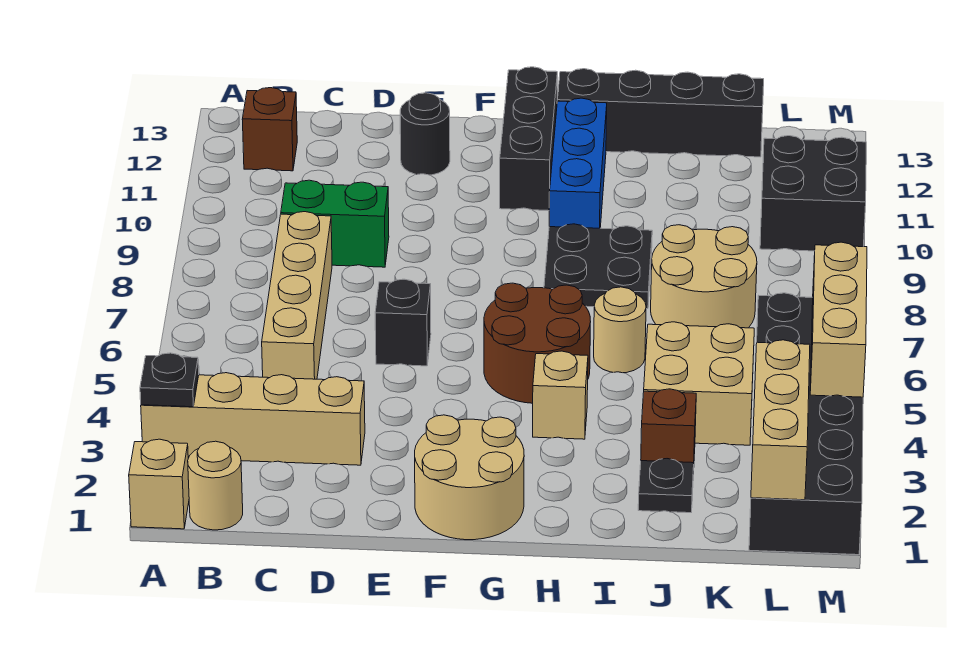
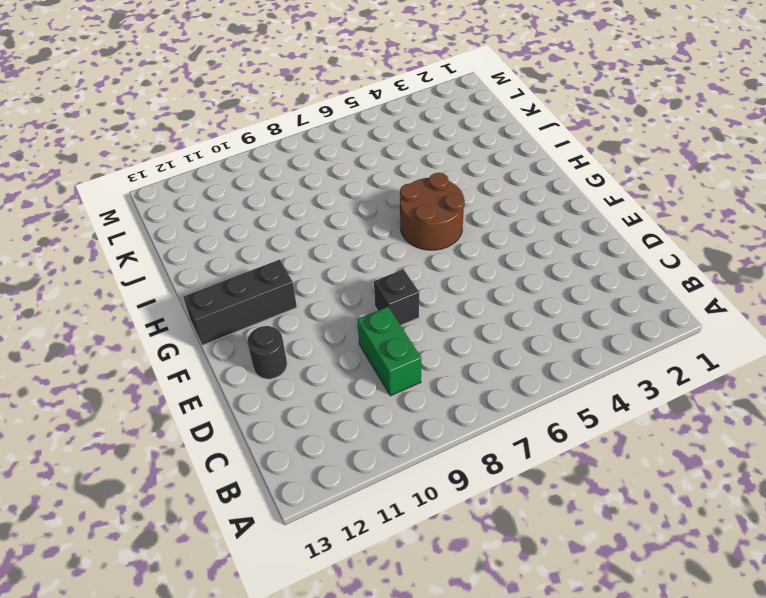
black 1x1 brick [374,269,419,325] -> black 1x1 brick moved to [375,279,431,366]
none -> tan 1x1 brick [129,439,189,529]
none -> tan 1x4 brick [141,373,365,465]
none -> tan 1x1 round brick [188,441,243,530]

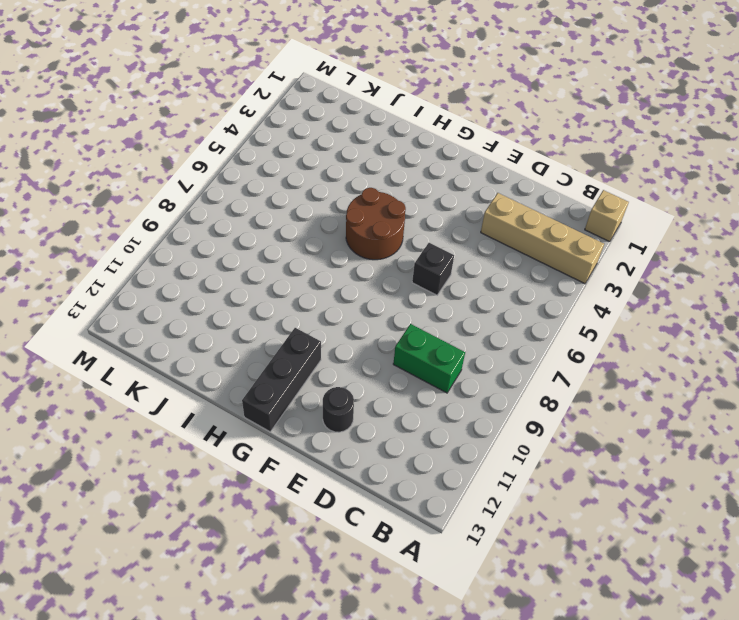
none -> tan 1x1 round brick [188,441,243,530]
none -> brown 1x1 brick [242,88,297,171]
none -> tan 1x4 brick [262,212,332,379]

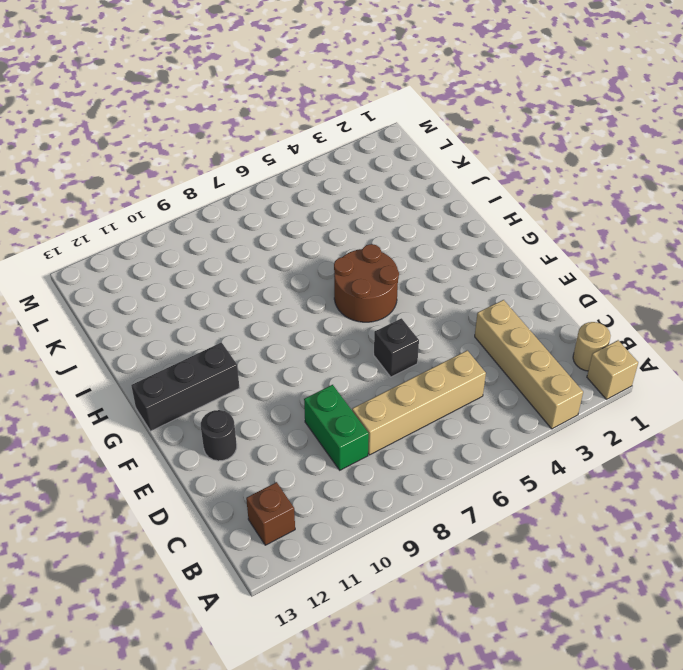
none -> tan 2x2 round brick [415,415,524,540]
none -> tan 1x1 brick [533,351,588,439]
none -> black 2x2 plate [544,224,652,309]

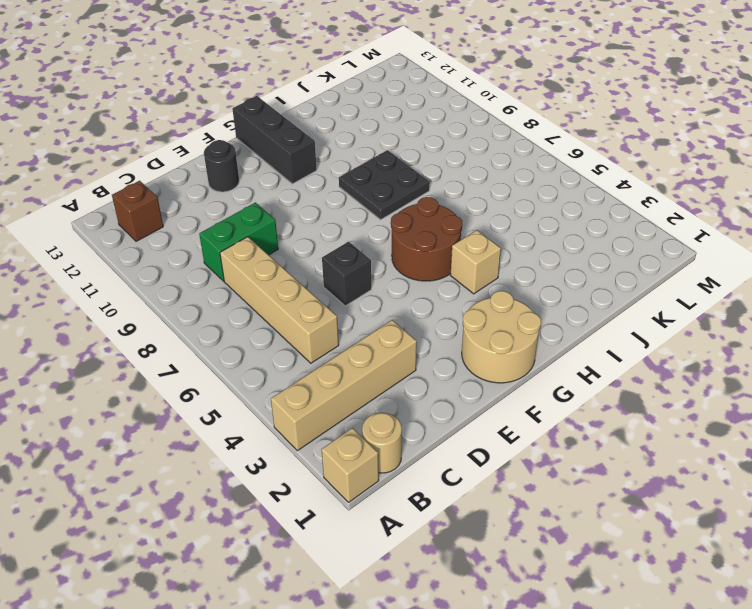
none -> blue 1x3 brick [549,98,607,228]
none -> black 1x4 brick [557,69,764,157]
none -> tan 1x1 round brick [594,287,646,373]

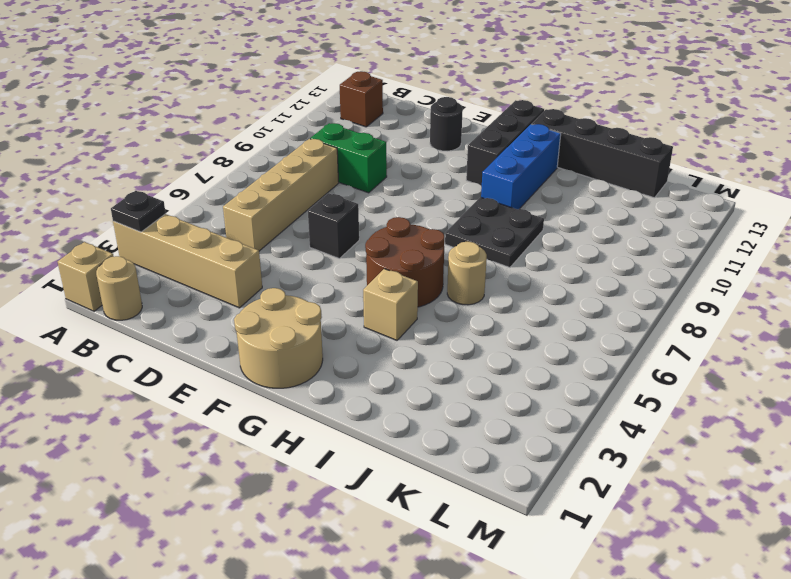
none -> black 1x1 plate [638,459,694,513]
none -> brown 1x1 brick [641,389,696,474]
none -> tan 2x2 brick [644,322,754,445]

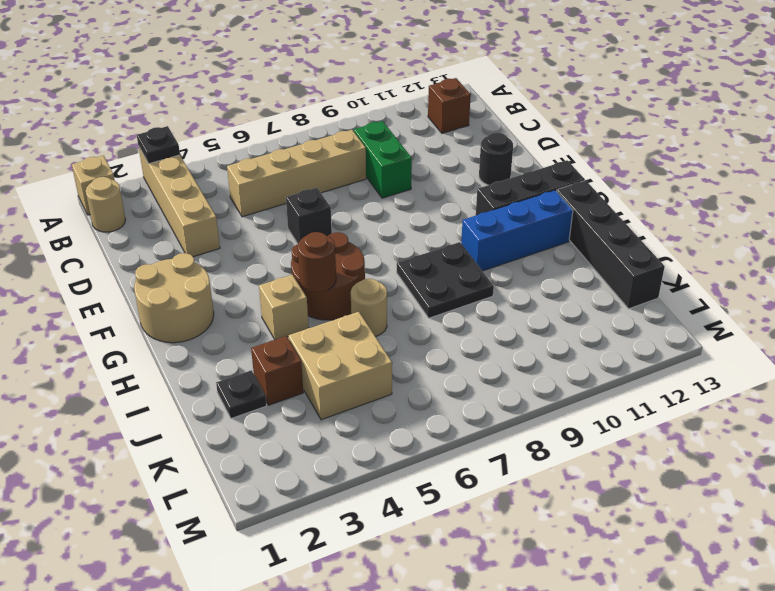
brown 1x1 round brick [298,232,336,292] -> none
none -> tan 2x2 round brick [651,225,757,328]
none -> black 2x6 brick [749,293,863,555]
none -> black 2x2 brick [760,136,866,251]

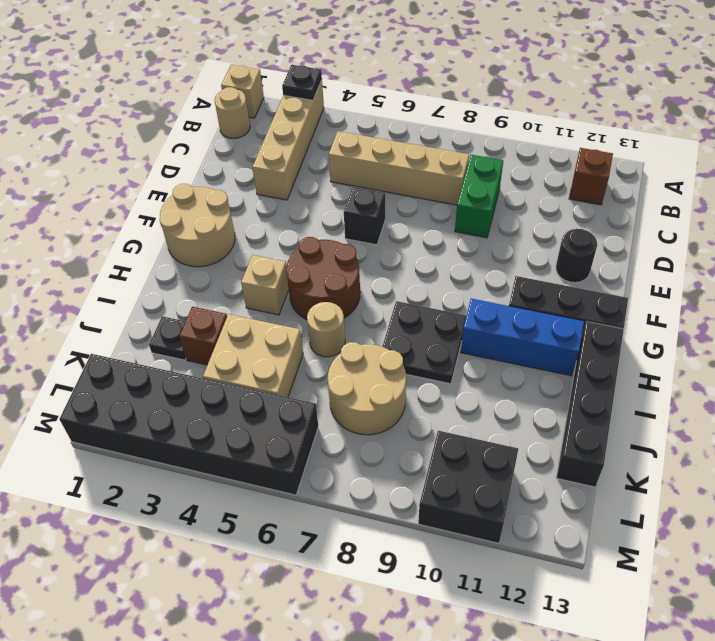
none -> tan 1x3 brick [751,340,810,500]
none -> tan 1x3 brick [810,242,867,397]

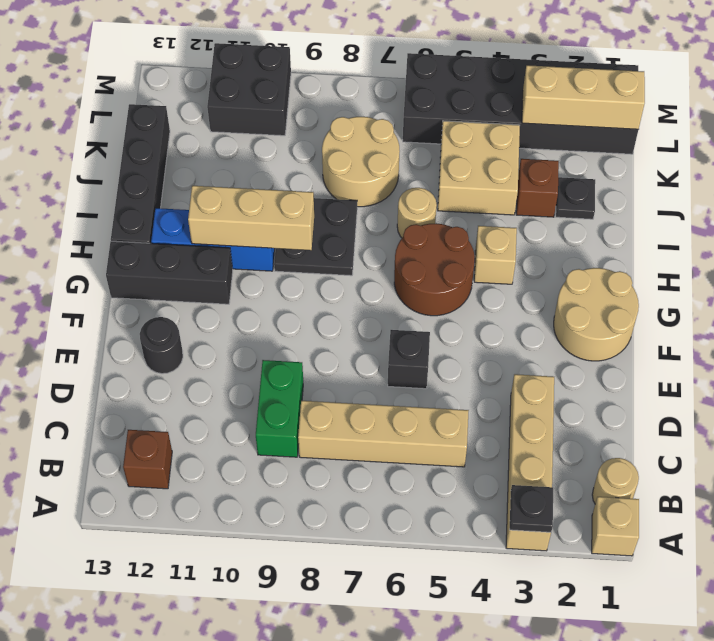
tan 1x3 brick [188,186,314,250] -> tan 1x3 brick moved to [810,242,867,397]

